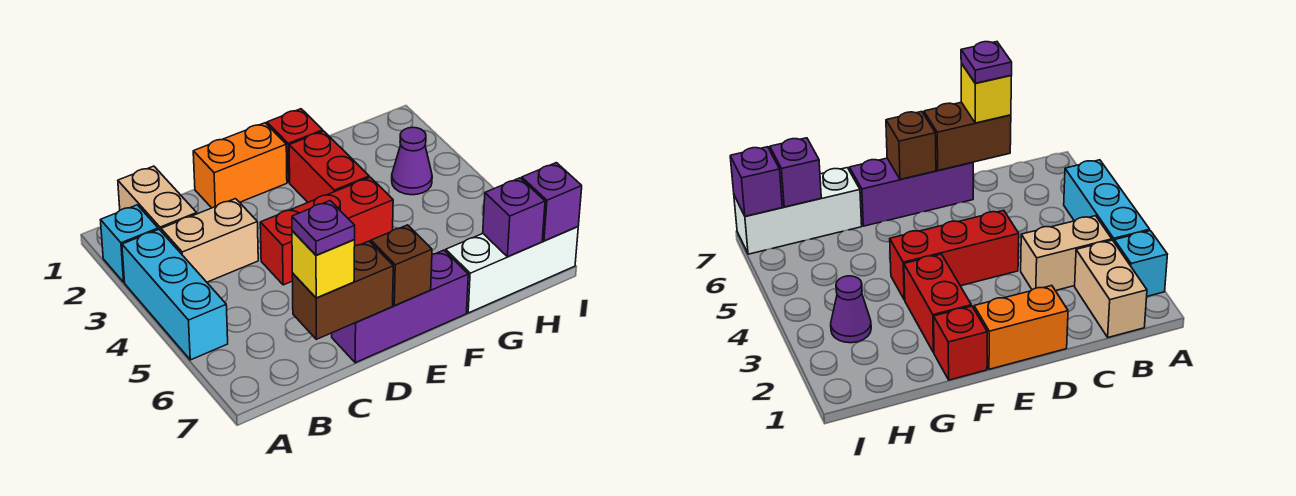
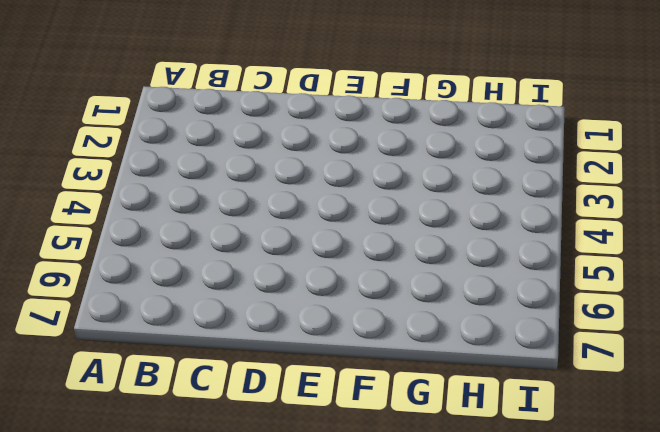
none -> cyan 1x1 brick [101,205,158,282]
none -> cyan 1x3 brick [122,229,228,360]
none -> tan 1x2 brick [118,166,197,231]

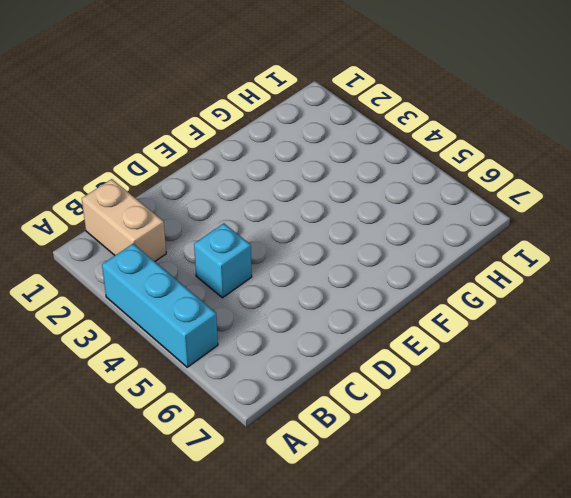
cyan 1x1 brick [194,223,252,298] -> cyan 1x1 brick moved to [101,205,158,282]
none -> tan 1x2 brick [161,199,258,282]
none -> orange 1x2 brick [193,123,287,208]
none -> red 1x3 brick [260,177,393,285]

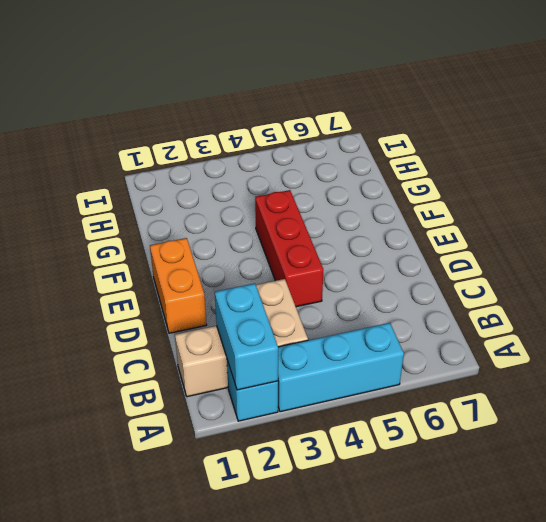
cyan 1x2 brick [215,283,278,390] -> none
none -> purple 1x3 brick [332,250,468,363]
none -> red 1x1 brick [267,109,323,182]
none -> red 1x2 brick [289,131,369,202]

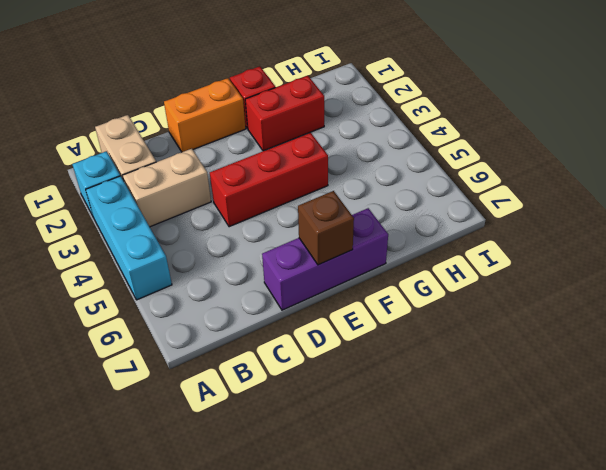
red 1x2 brick [245,76,324,151] -> red 1x2 brick turned to [289,131,369,202]
none -> white 1x3 brick [446,227,578,313]
none -> purple 1x1 cone [392,127,432,195]
none -> brown 1x2 brick [292,241,393,339]

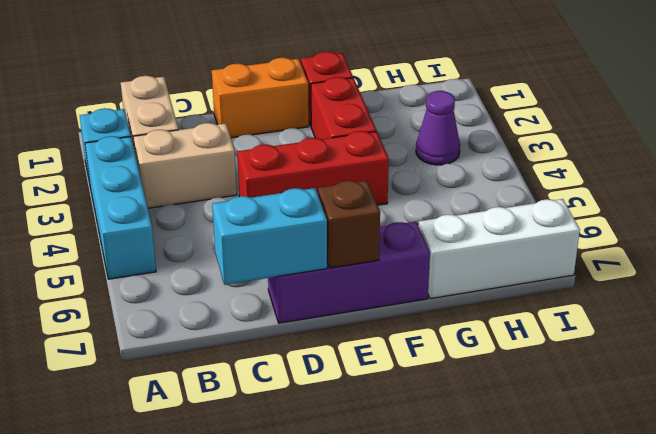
cyan 1x2 brick [212,188,327,285] -> brown 1x2 brick [292,241,393,339]
none -> purple 1x1 brick [483,178,545,257]
none -> purple 1x1 brick [522,163,582,241]
none -> yellow 1x1 brick [292,231,355,298]

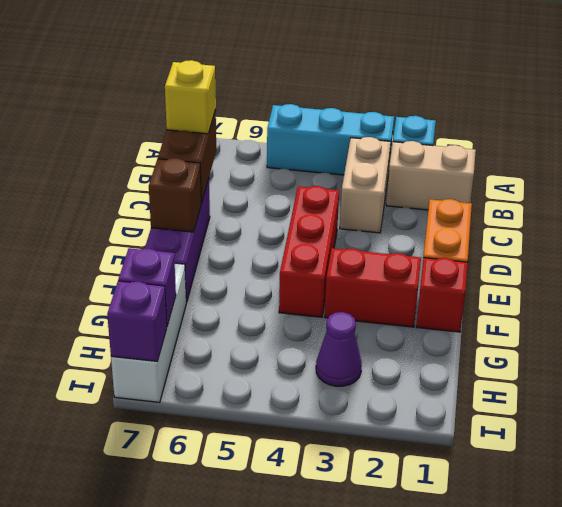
none -> purple 1x1 plate [292,201,355,255]

